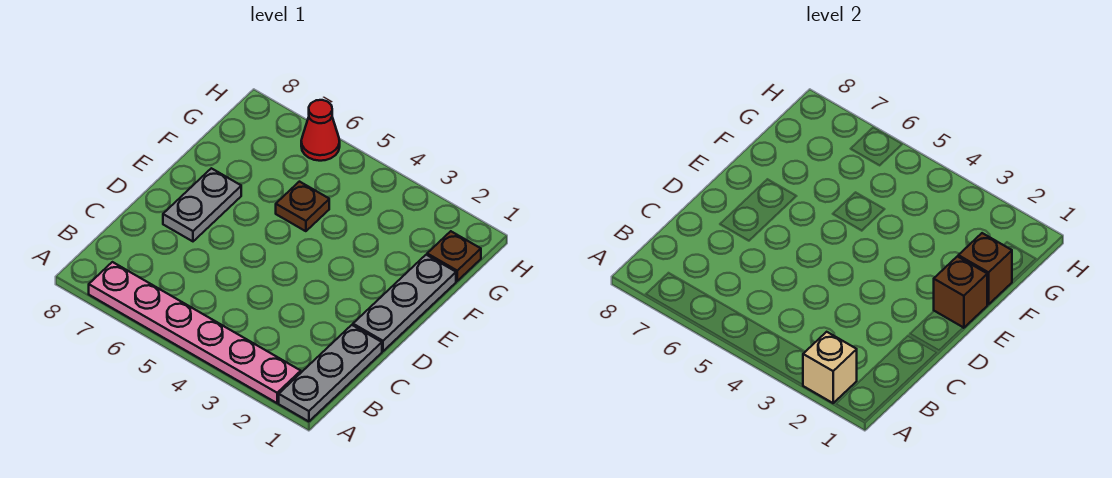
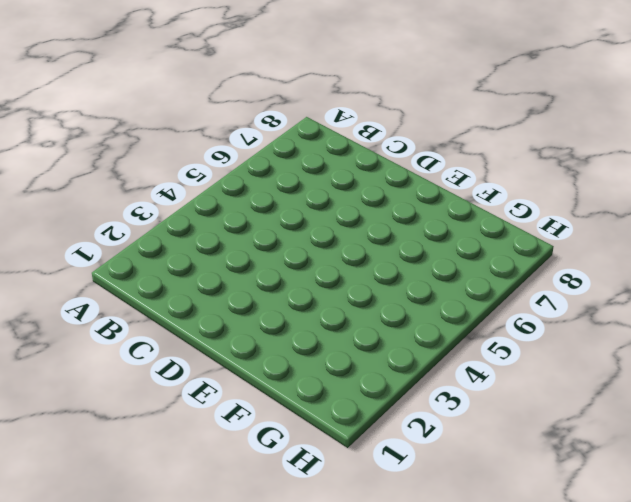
none -> grey 1x3 plate [279,325,382,421]
none -> pink 1x6 plate [89,262,301,403]

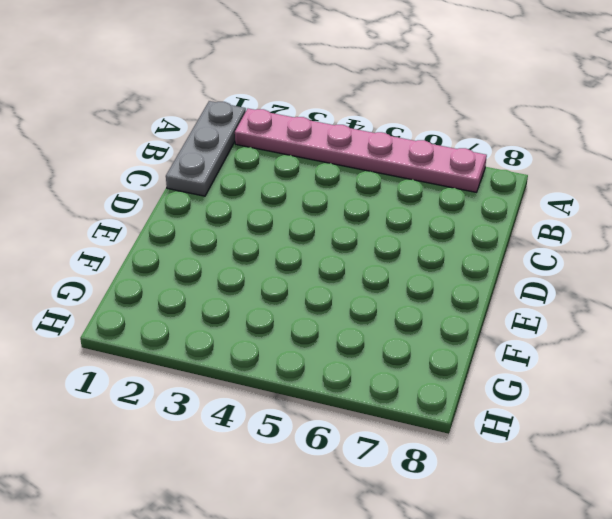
none -> grey 1x3 plate [353,255,456,351]
none -> grey 1x2 plate [163,168,241,241]

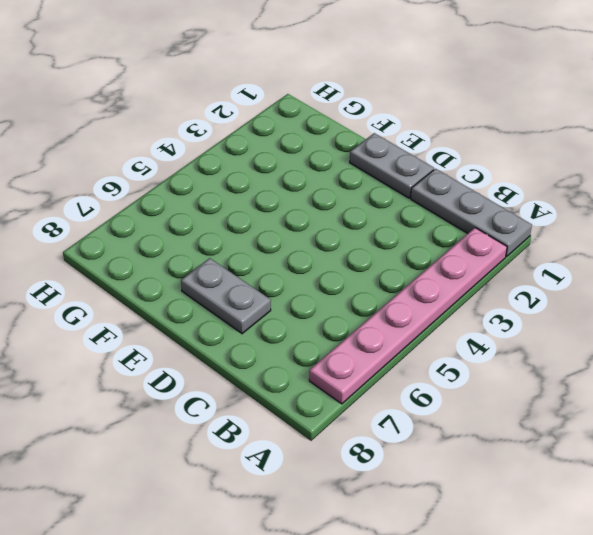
grey 1x2 plate [350,133,434,198] -> grey 1x3 plate [353,255,456,351]
none -> brown 1x1 plate [276,182,329,231]
none -> brown 1x1 plate [427,231,481,281]

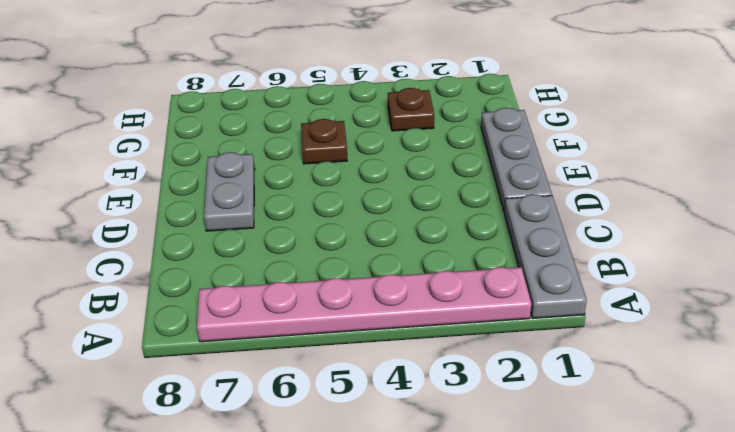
brown 1x1 plate [388,88,434,131] -> brown 1x1 plate moved to [427,231,481,281]
none -> red 1x1 cone [301,100,340,161]
none -> tan 1x1 brick [803,332,857,403]

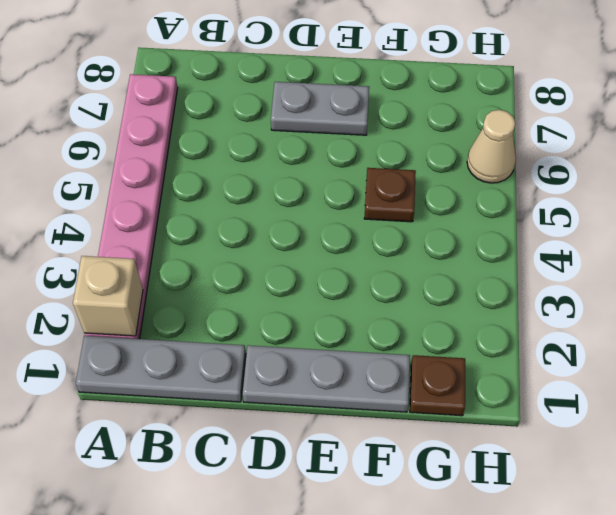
tan 1x1 cone [467,110,516,183] -> red 1x1 cone [301,100,340,161]
none -> brown 1x1 brick [934,256,987,328]
none -> brown 1x1 brick [958,233,1012,304]

